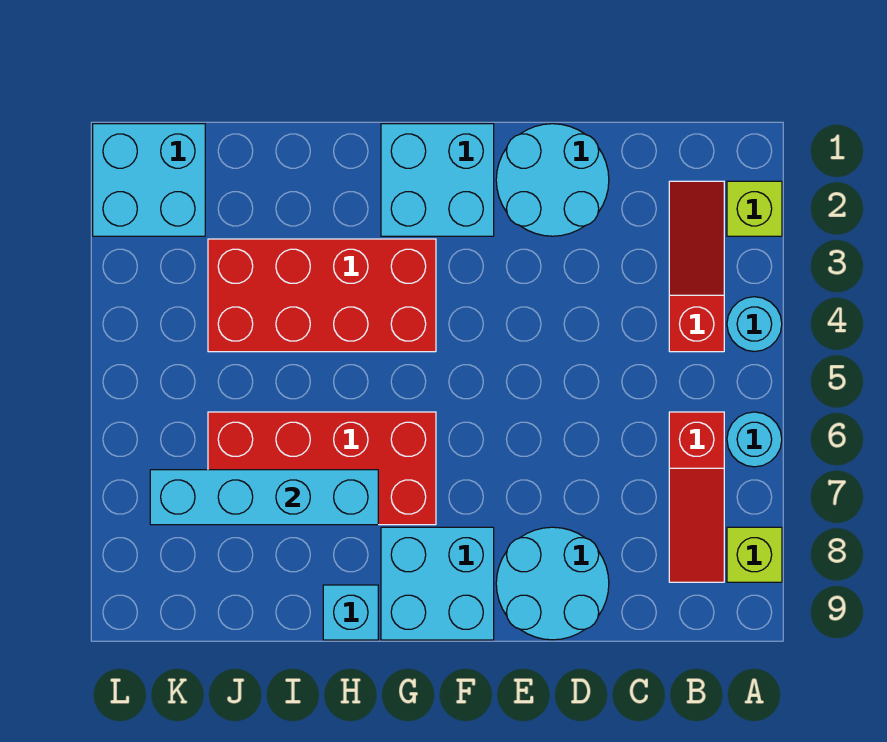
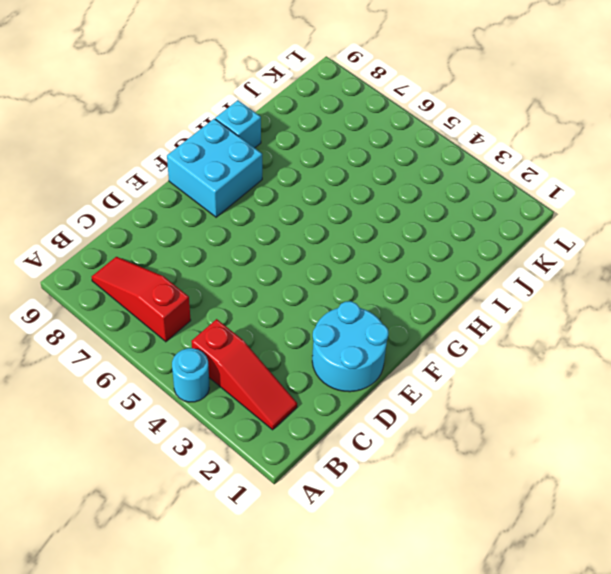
none -> lime 1x1 brick [727,181,782,236]
none -> cyan 1x1 round brick [727,412,782,467]
none -> lime 1x1 brick [727,527,782,582]

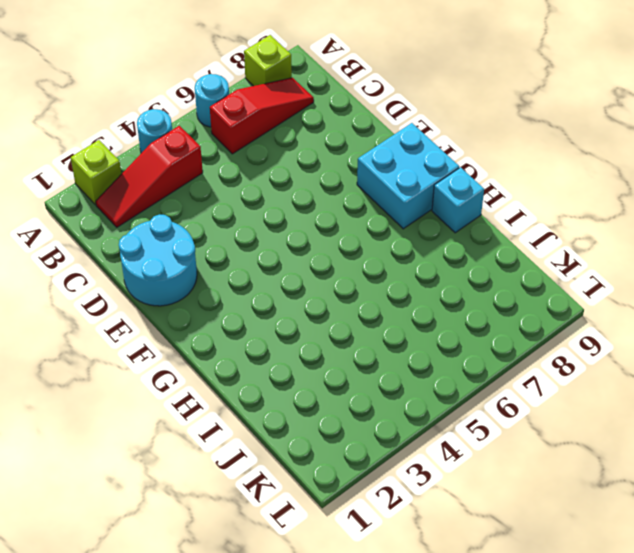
none -> cyan 2x2 round brick [496,527,609,640]
none -> cyan 2x2 brick [381,124,494,236]
none -> red 2x4 brick [208,239,436,352]

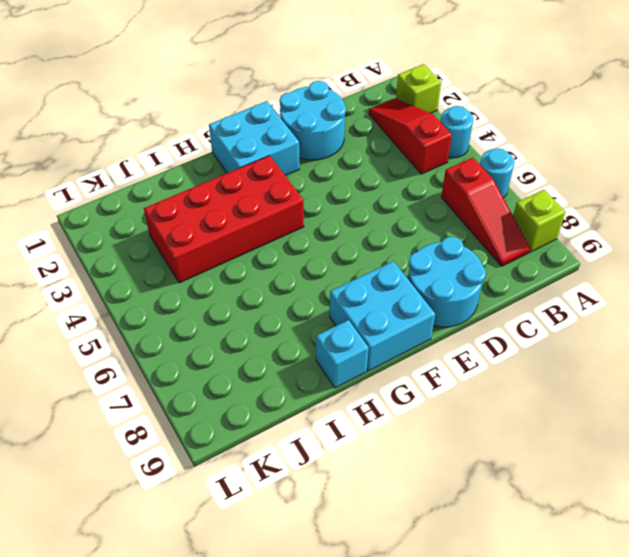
none -> red 2x4 brick [208,412,436,525]
none -> cyan 2x2 brick [93,124,205,236]
none -> cyan 1x4 brick [150,470,378,525]

